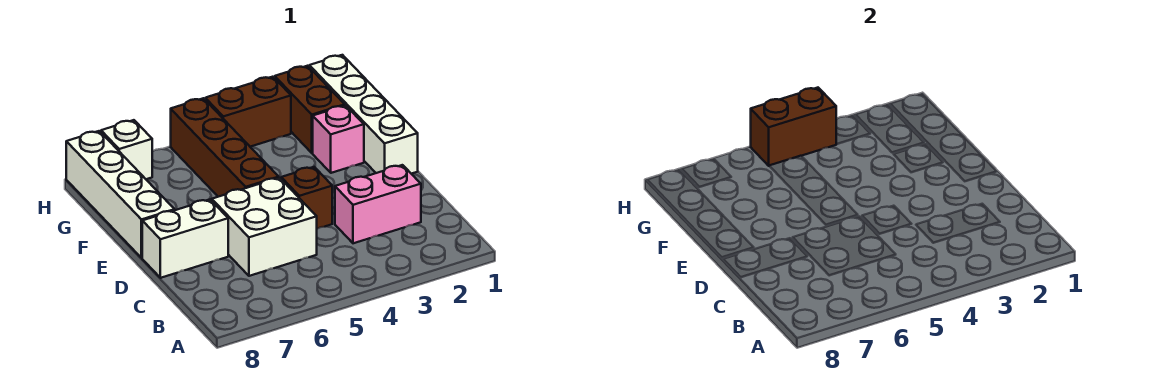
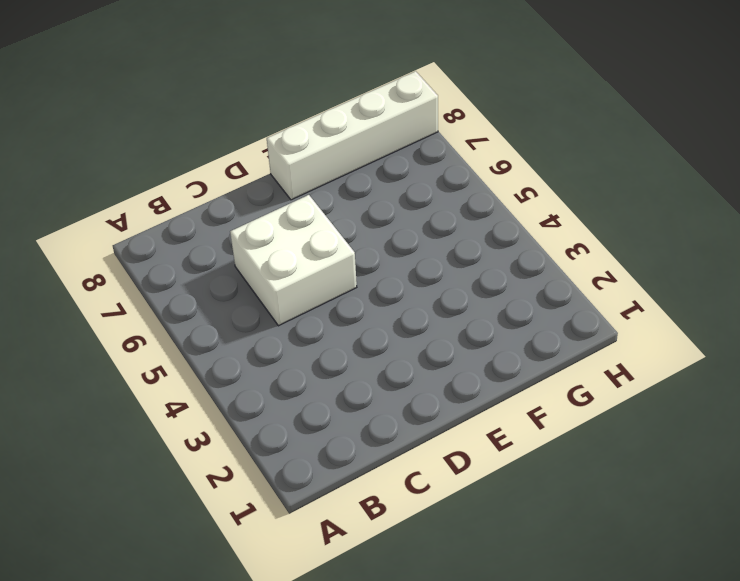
none -> pink 1x2 brick [335,165,421,243]
none -> brown 1x1 brick [281,167,332,229]
none -> white 1x2 brick [142,200,228,278]

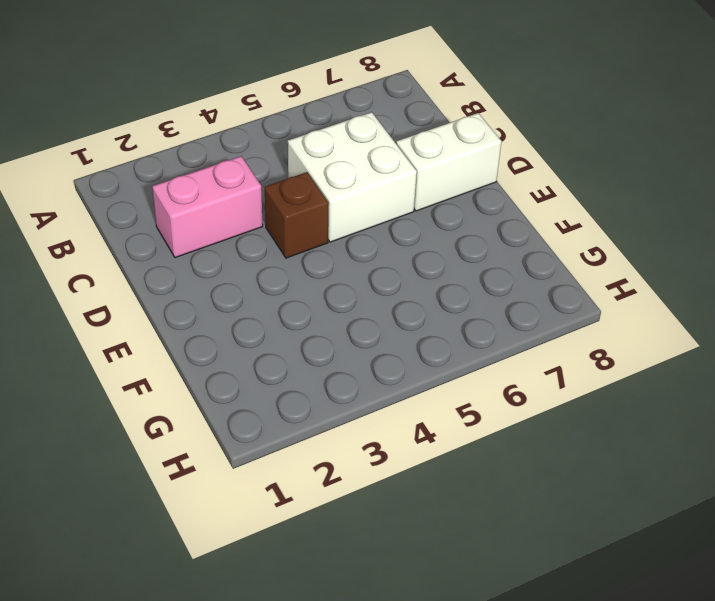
none -> white 1x4 brick [309,55,418,174]
none -> brown 1x4 brick [171,98,279,197]
none -> white 1x4 brick [66,131,175,258]

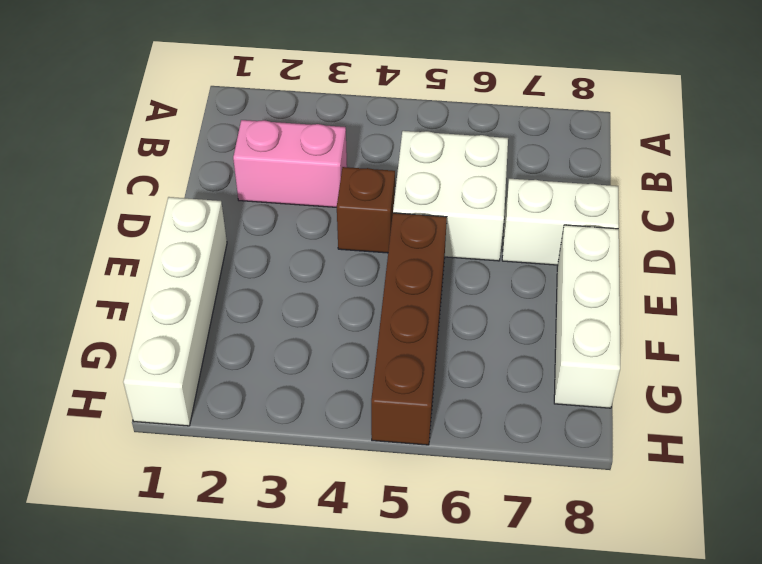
white 1x3 brick [554,225,620,408] -> white 1x4 brick [66,131,175,258]
none -> pink 1x1 brick [313,105,364,173]
none -> brown 1x2 brick [275,66,345,153]
none -> brown 1x2 brick [205,77,291,147]

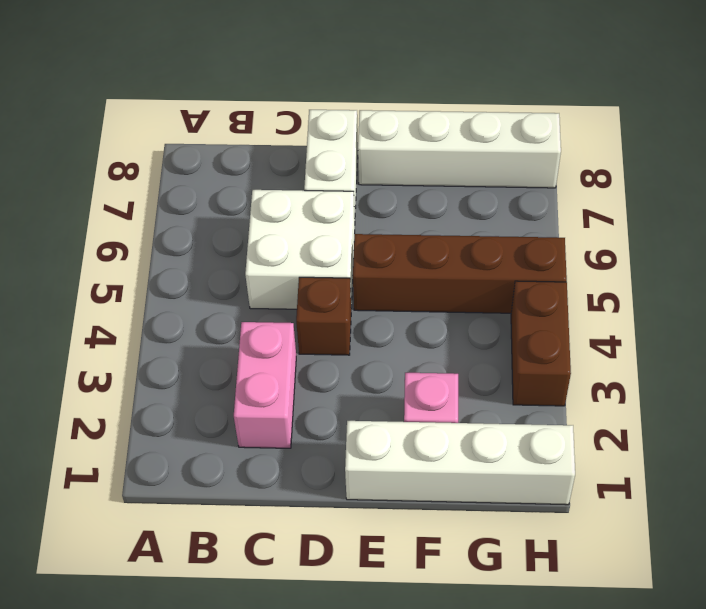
none -> brown 1x2 brick [275,66,345,153]
none -> white 1x1 brick [101,120,152,179]
none -> brown 1x2 brick [751,88,836,166]

